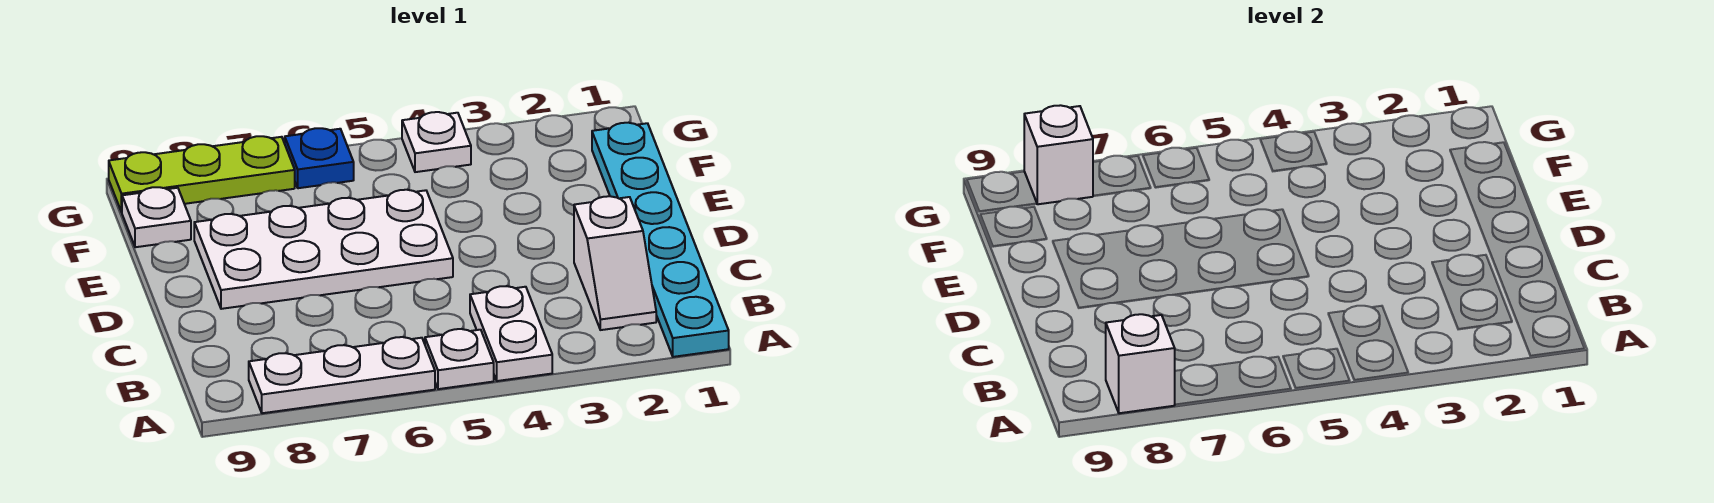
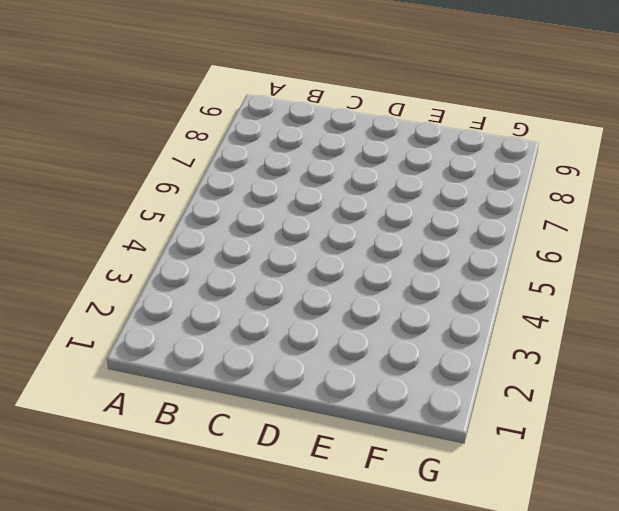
none -> cyan 1x6 plate [592,123,729,357]
none -> white 1x2 plate [470,286,552,381]
none -> white 1x1 plate [425,329,494,389]

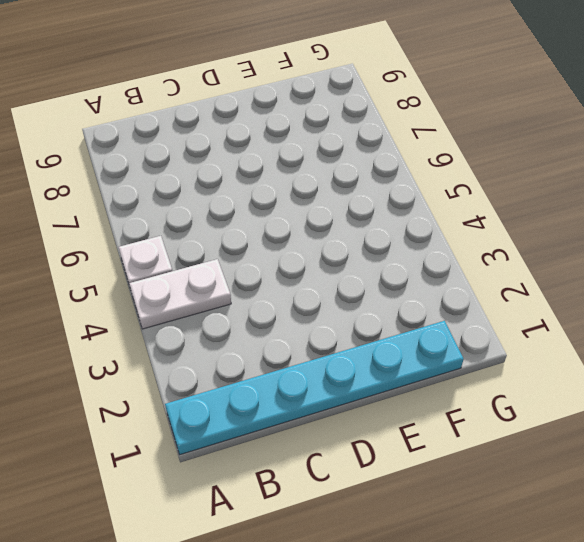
none -> white 1x3 plate [249,337,435,413]
none -> white 1x2 slope [574,196,656,330]
none -> white 2x4 plate [194,190,453,309]

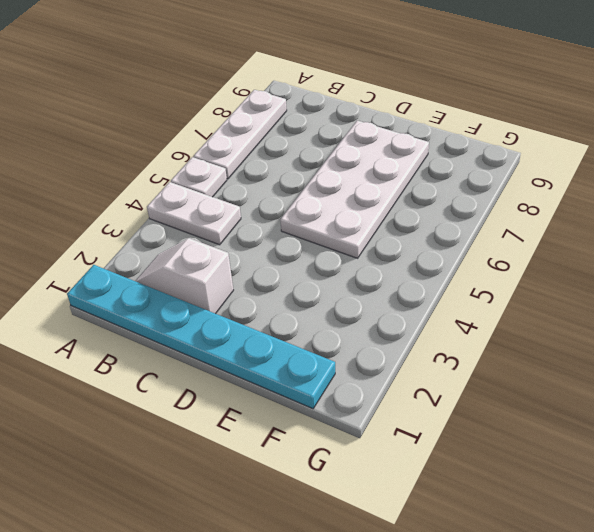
none -> white 1x1 plate [122,187,191,247]
none -> white 1x1 plate [402,112,471,172]
none -> blue 1x1 plate [285,128,354,188]

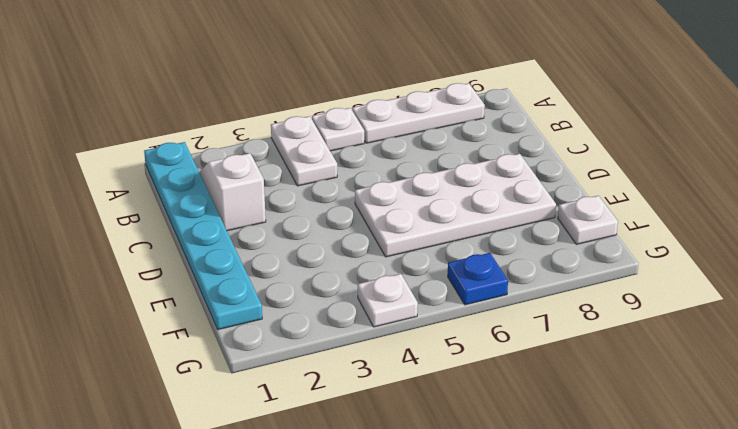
none -> lime 1x3 plate [109,136,295,212]
none -> white 1x1 brick [1106,314,1175,413]
none -> white 1x1 brick [1024,105,1093,204]

